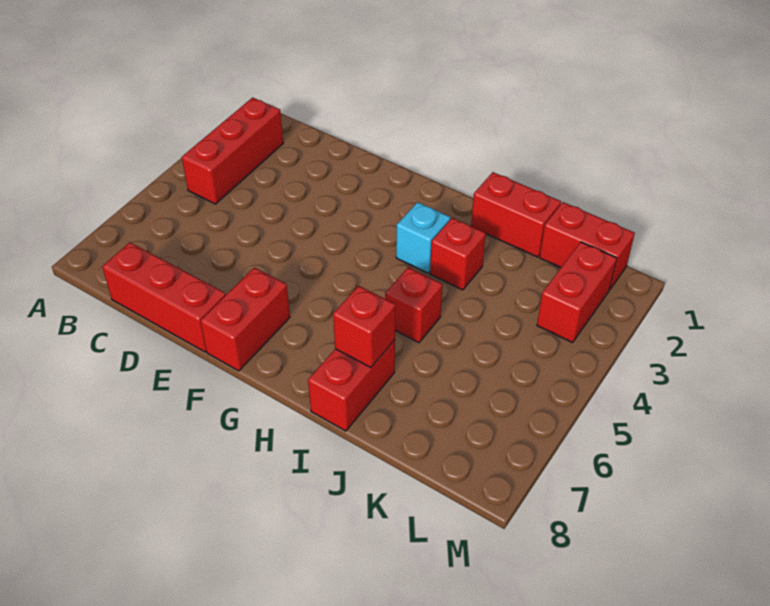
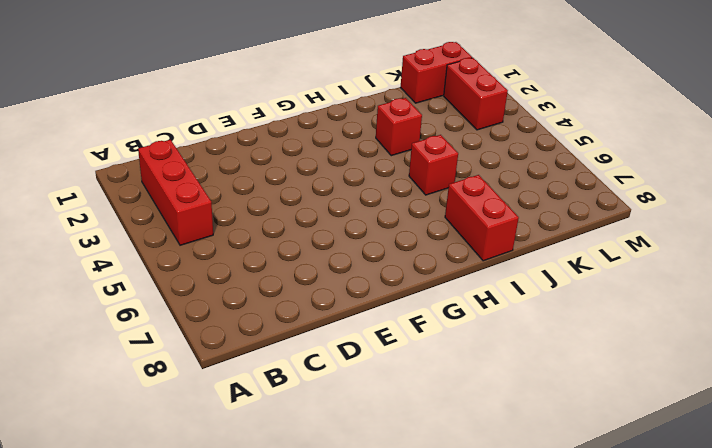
none -> red 1x3 brick [102,242,226,352]
none -> red 1x2 brick [200,268,290,371]

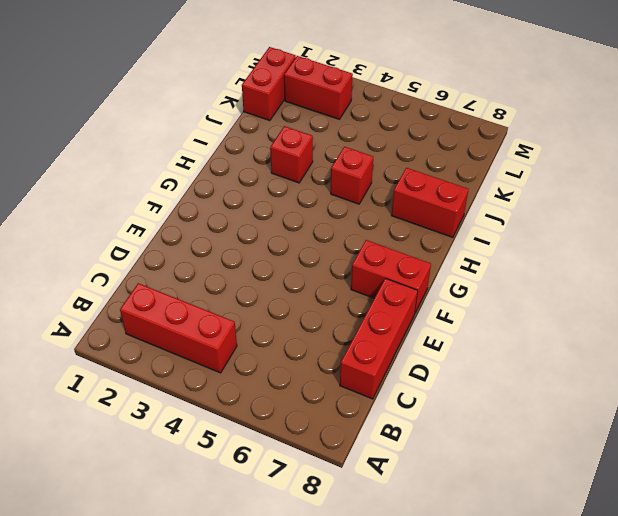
none -> cyan 1x1 brick [396,202,450,273]
none -> red 1x2 brick [471,172,561,257]

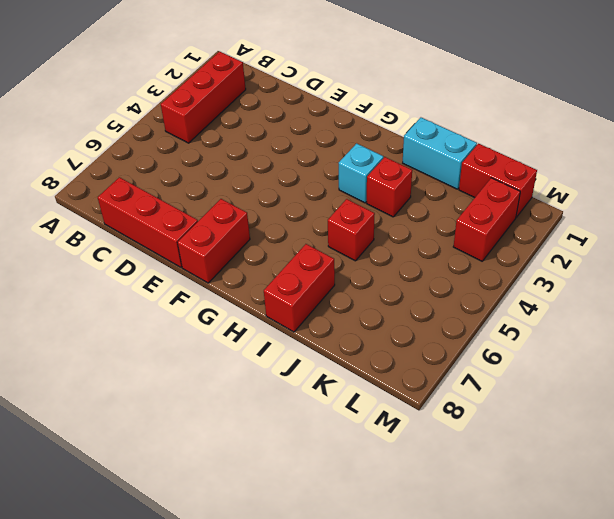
cyan 1x2 brick [403,118,477,189] -> red 1x2 brick [471,172,561,257]
none -> red 1x1 brick [333,286,395,368]

